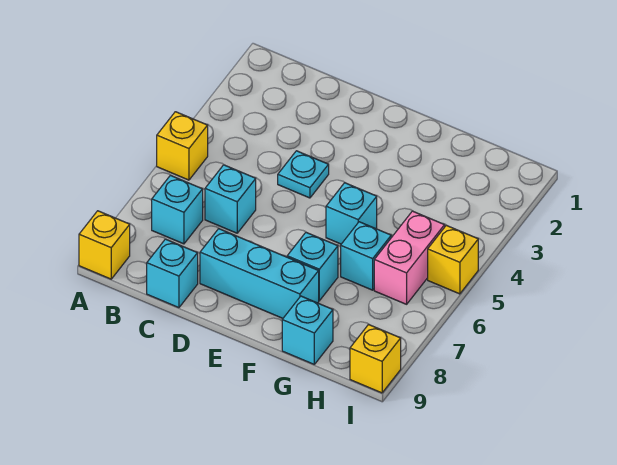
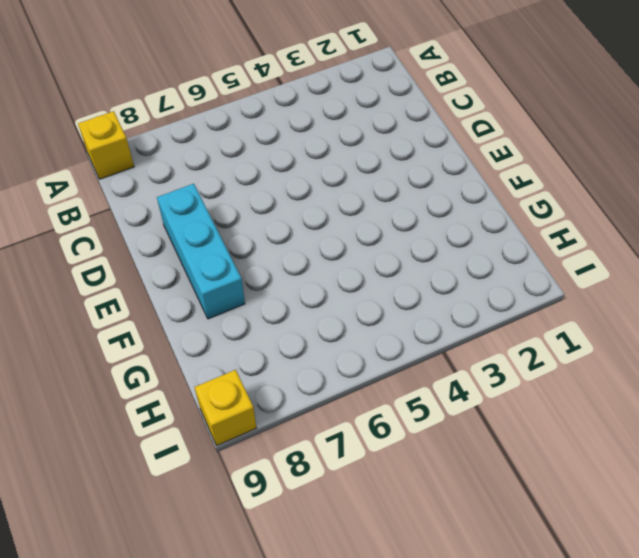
none -> yellow 1x1 brick [157,112,208,180]
none -> cyan 1x1 brick [152,175,203,244]
none -> cyan 1x1 brick [205,165,256,233]

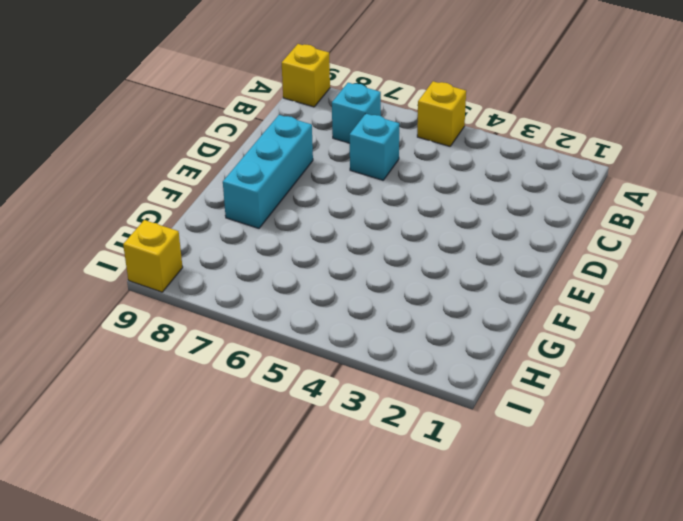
none -> cyan 1x1 brick [147,239,198,308]
none -> cyan 1x1 plate [278,151,329,198]
none -> cyan 1x1 brick [326,183,377,244]

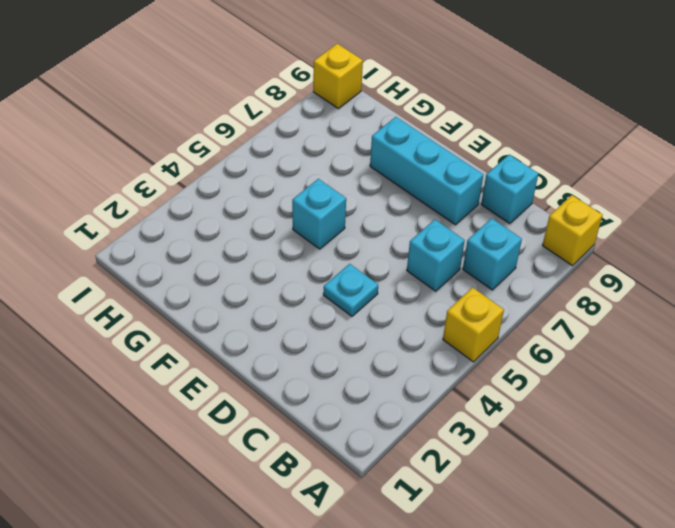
none -> cyan 1x1 brick [287,233,338,301]
none -> cyan 1x1 brick [341,222,391,290]
none -> cyan 1x1 brick [282,296,333,364]

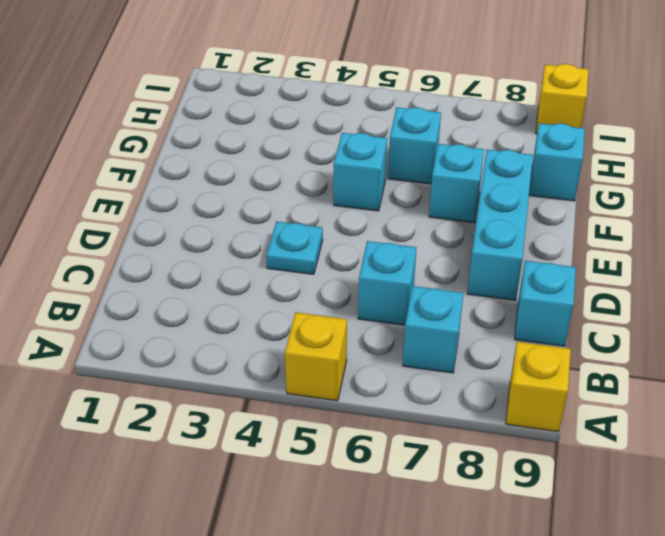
none -> pink 1x2 brick [374,211,445,304]
none -> yellow 1x1 brick [428,225,478,294]

